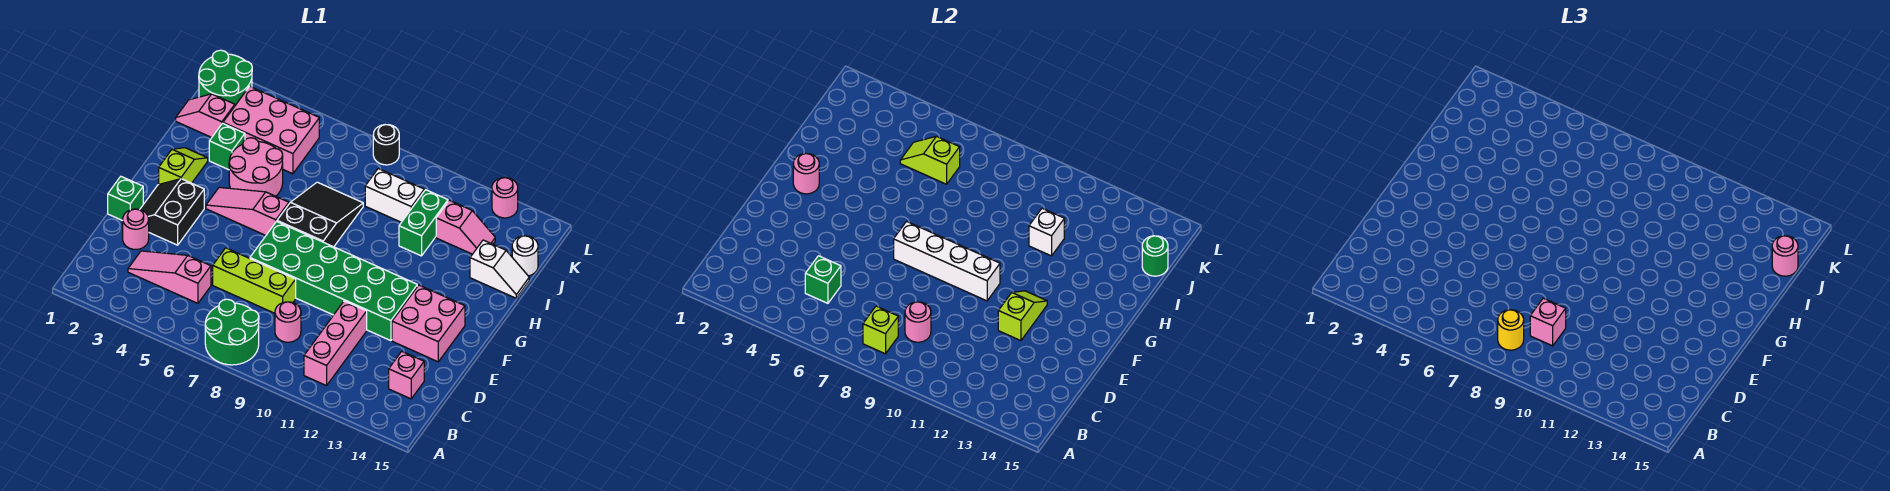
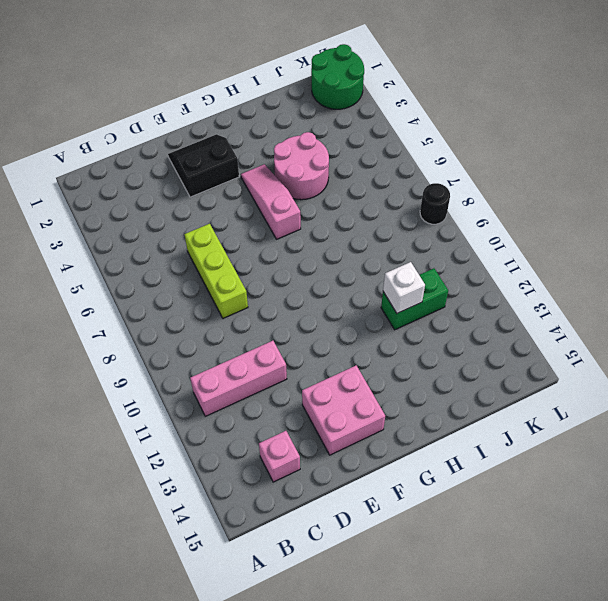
none -> green 2x2 round brick [205,299,259,365]
none -> pink 1x3 slope [128,251,211,303]
none -> pink 1x1 round brick [275,302,301,342]
none -> pink 1x1 round brick [123,209,149,249]

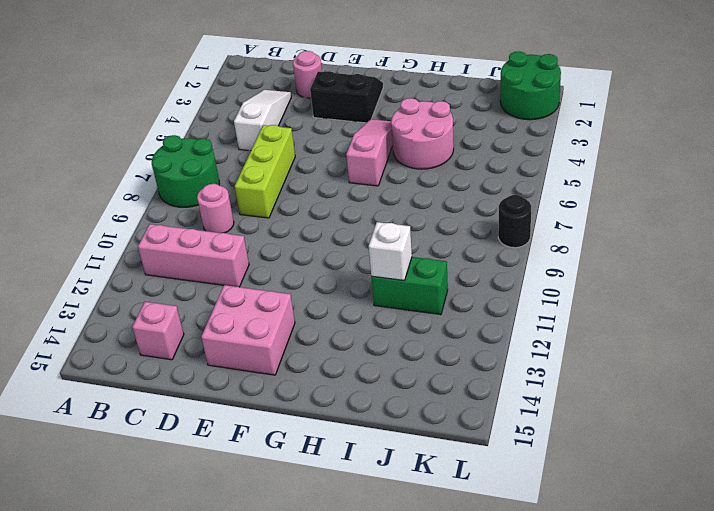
white 1x3 slope [234,90,291,151] -> pink 1x3 slope [128,251,211,303]
none -> green 1x1 brick [108,177,143,221]
none -> green 2x6 brick [250,221,417,341]
none -> lime 1x2 slope [159,148,208,184]
none -> black 2x3 slope [277,182,363,247]

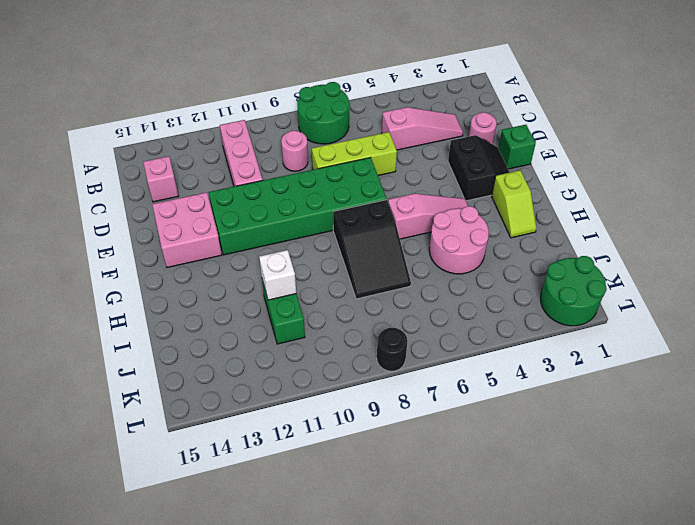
none -> green 1x1 brick [209,123,245,170]
none -> white 1x2 slope [470,240,529,298]
none -> pink 1x2 slope [176,94,235,137]
none -> pink 2x3 brick [223,86,319,174]

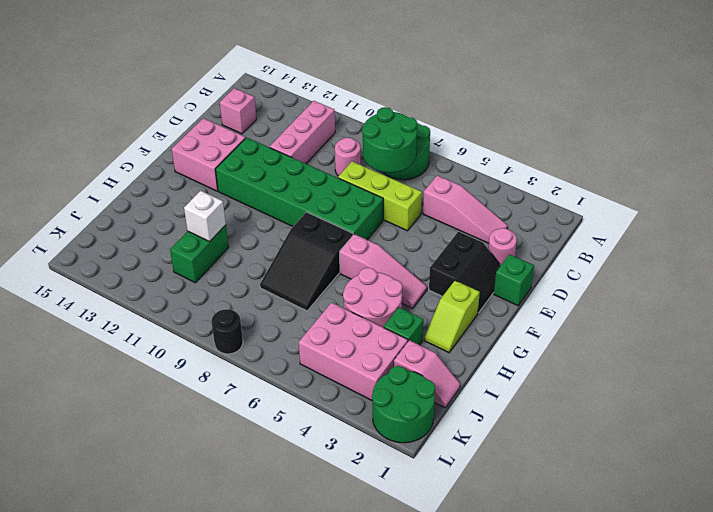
green 2x2 round brick [362,107,417,173] -> lime 1x1 brick [863,306,898,354]
none -> white 1x2 slope [470,240,529,298]
none -> white 1x2 brick [365,169,424,222]
none -> pink 1x2 slope [436,200,495,254]
none -> white 1x1 round brick [512,236,538,276]

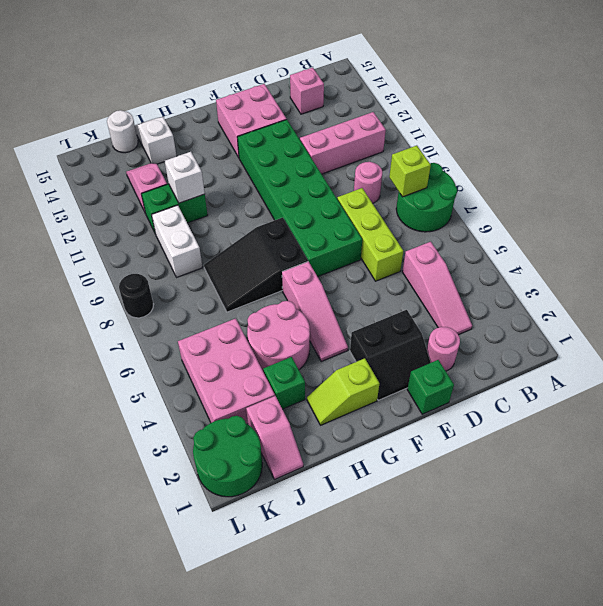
none -> pink 1x1 round brick [492,178,518,218]
none -> green 1x1 brick [805,256,841,303]
none -> pink 1x1 round brick [905,302,931,342]
none -> lime 1x2 slope [998,291,1047,341]

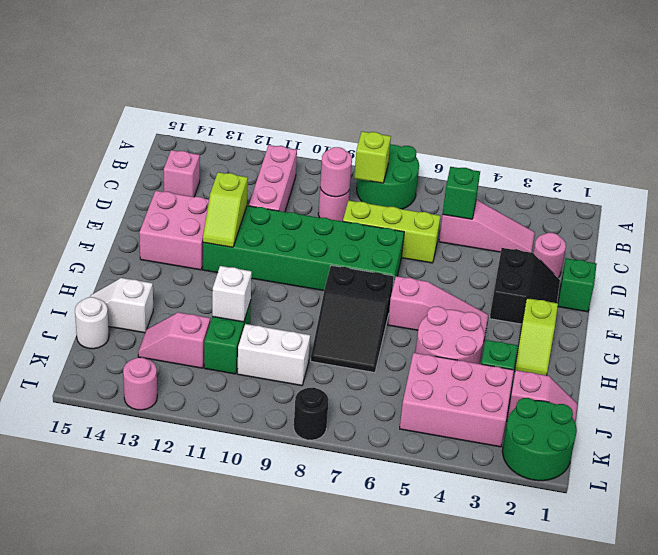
none -> white 1x4 brick [894,221,1000,301]
none -> pink 1x1 round brick [793,154,819,194]
none -> lime 1x2 slope [900,136,960,184]
none -> green 1x1 round brick [1142,236,1168,276]

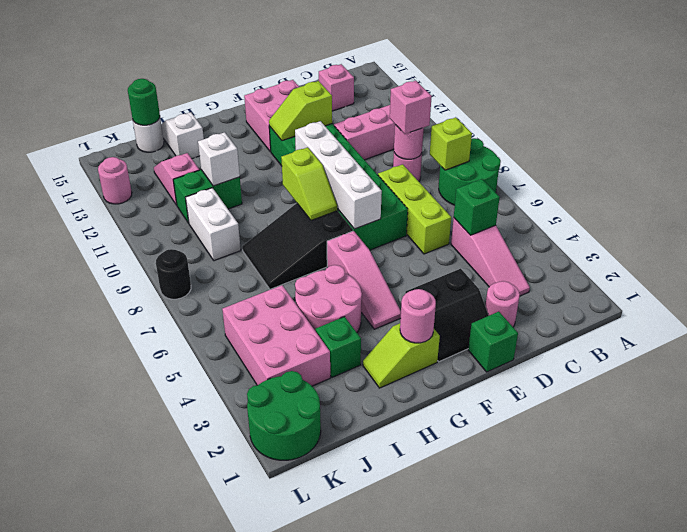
lime 1x2 slope [281,147,337,220] -> lime 1x2 slope moved to [900,136,960,184]
none -> pink 1x2 slope [176,94,235,137]
none -> yellow 1x1 round brick [1498,310,1524,350]
none -> pink 1x1 round brick [1772,236,1798,276]

